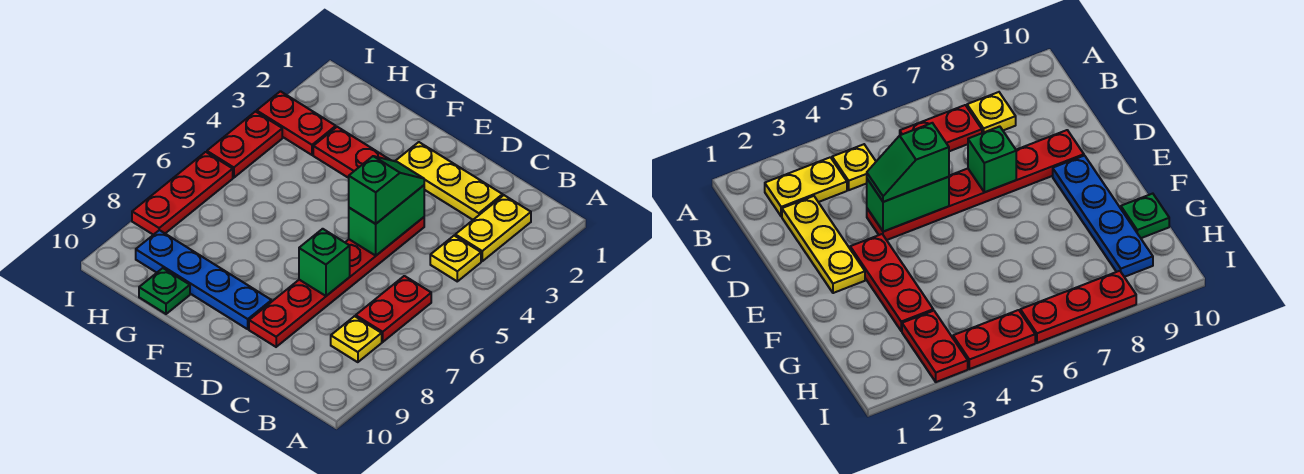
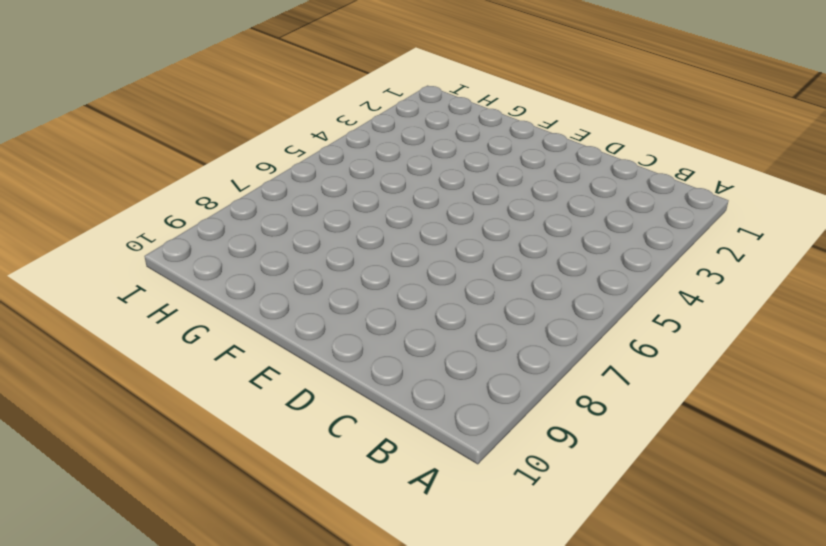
none -> yellow 1x2 plate [455,195,531,261]
none -> yellow 1x1 plate [430,236,481,281]
none -> red 1x2 plate [356,276,431,342]

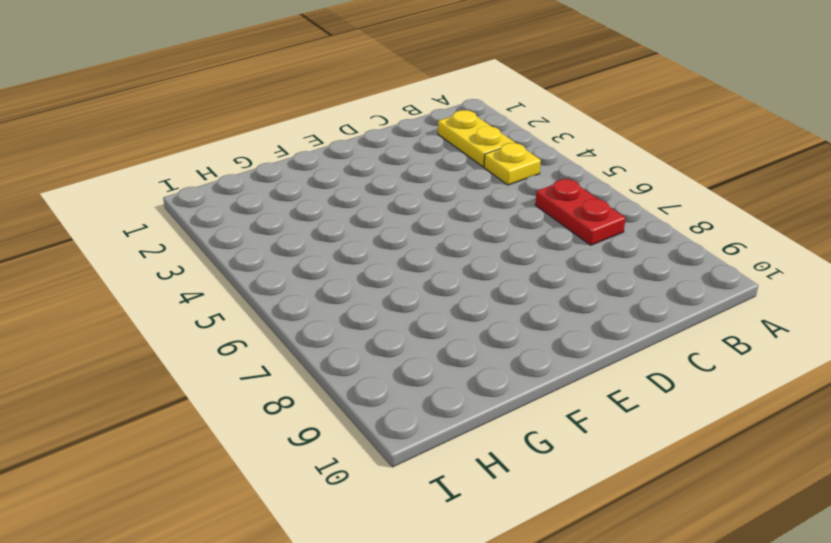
none -> yellow 1x1 plate [331,316,382,362]
none -> yellow 1x3 plate [396,142,503,220]
none -> red 1x6 plate [249,217,424,347]

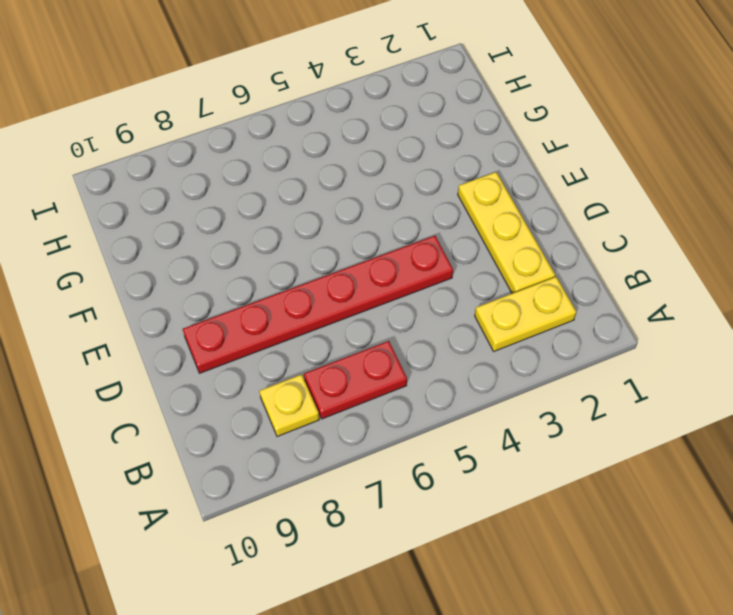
none -> yellow 1x1 plate [430,236,481,281]
none -> red 1x3 plate [313,127,390,178]
none -> blue 1x4 plate [136,230,271,329]

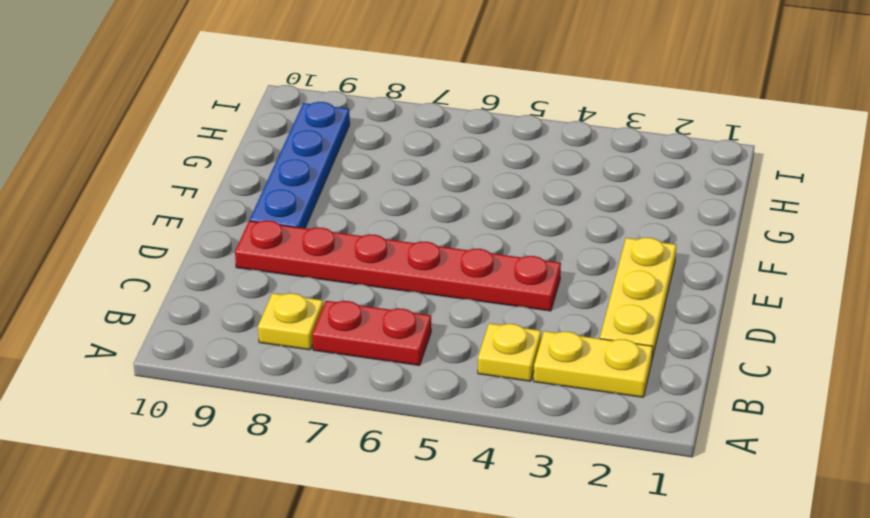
none -> red 1x3 plate [313,127,390,178]
none -> green 1x1 plate [139,268,190,314]
none -> red 1x2 plate [257,91,336,155]

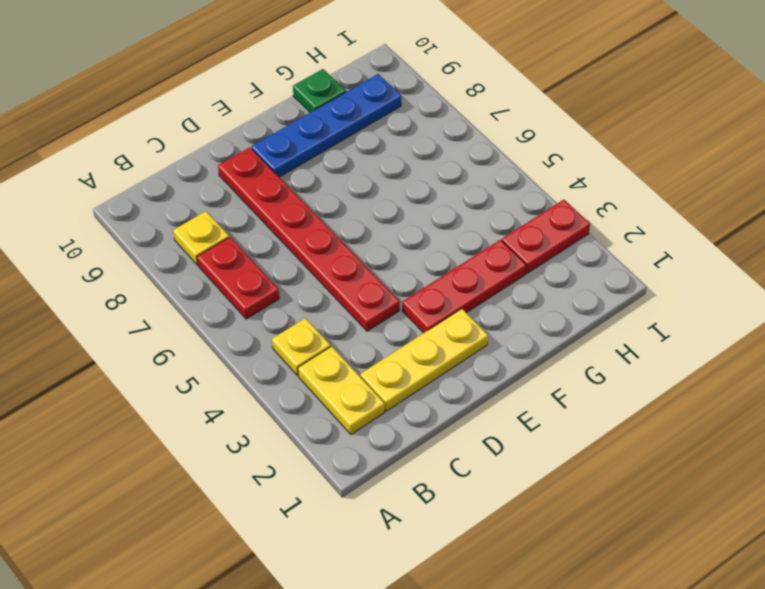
none -> red 1x2 plate [207,112,282,178]
none -> red 1x3 plate [132,152,233,235]
none -> green 1x2 brick [349,185,424,255]

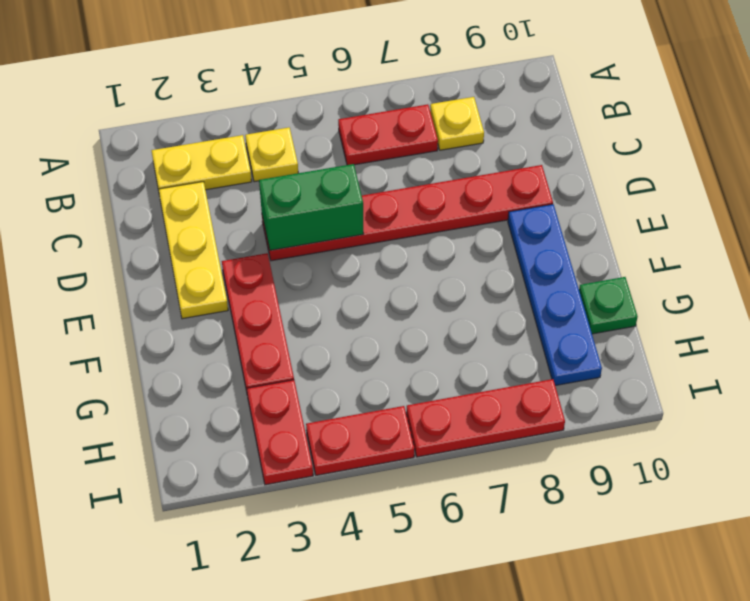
none -> green 1x1 brick [299,229,350,296]
none -> green 1x2 slope [349,156,424,224]

